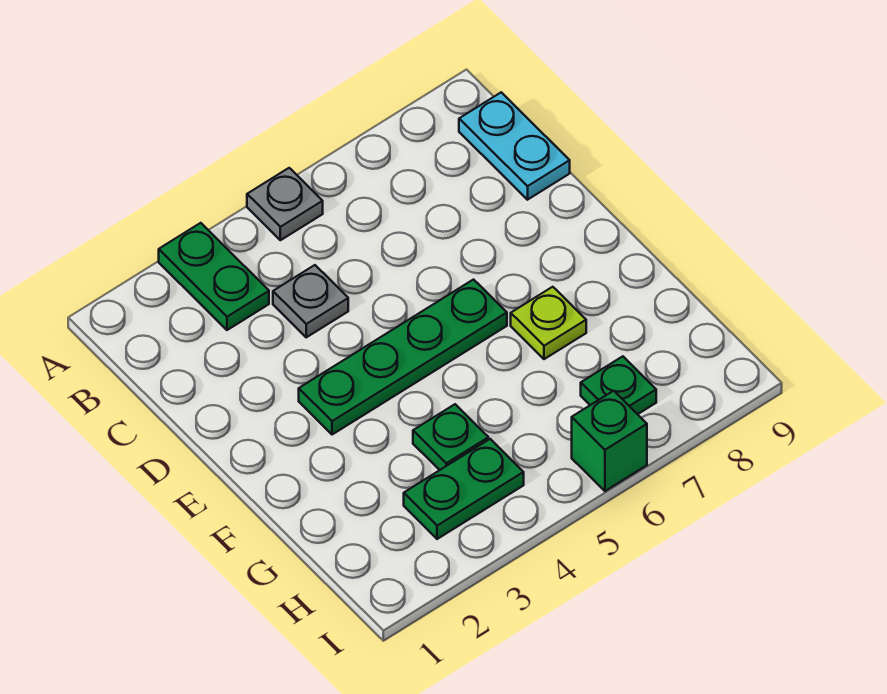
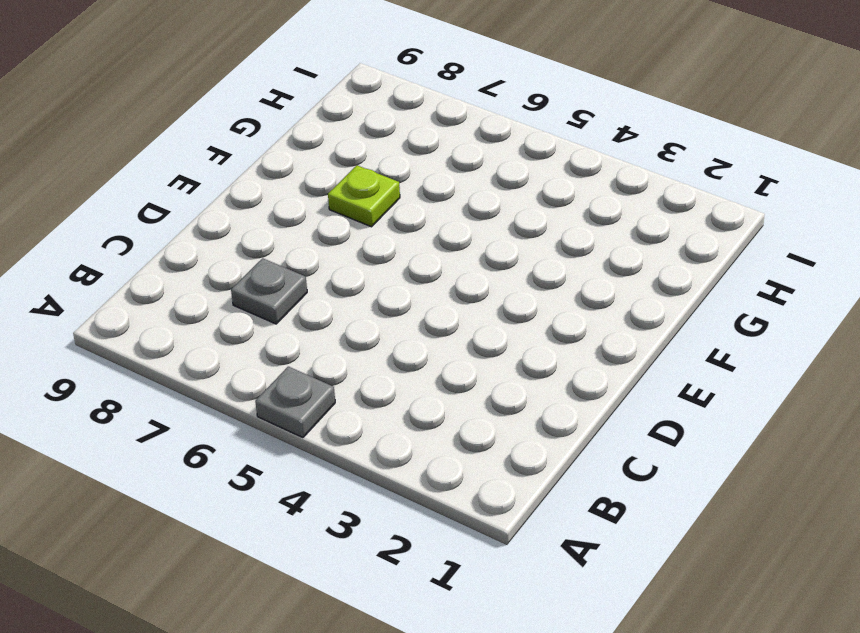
grey 1x1 plate [231,258,307,324] -> grey 1x1 plate moved to [273,265,348,337]
none -> green 1x2 plate [159,223,269,330]
none -> cyan 1x2 plate [459,92,570,200]

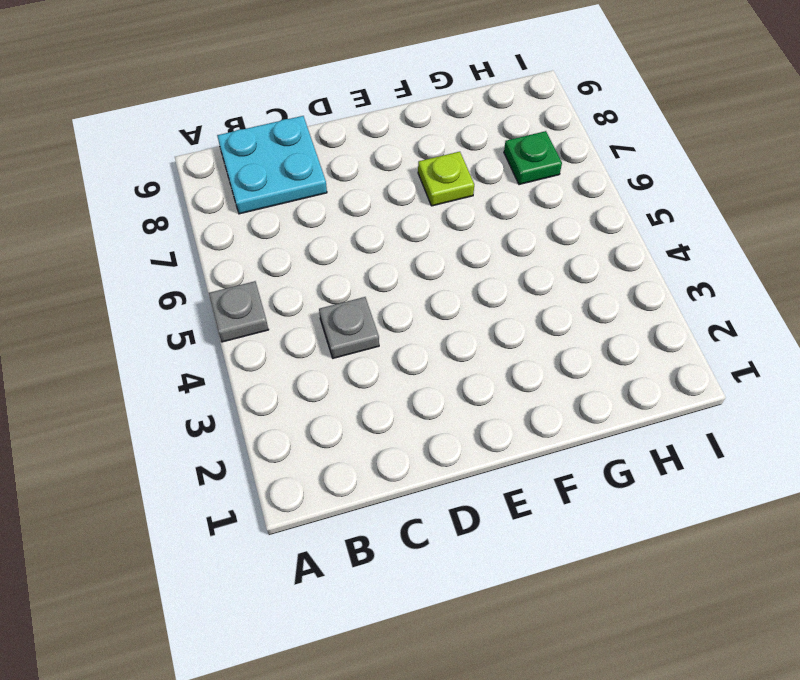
cyan 2x2 plate [217,116,327,214] -> cyan 1x2 plate [459,92,570,200]
none -> green 1x2 plate [159,223,269,330]
none -> green 1x4 plate [299,280,507,435]

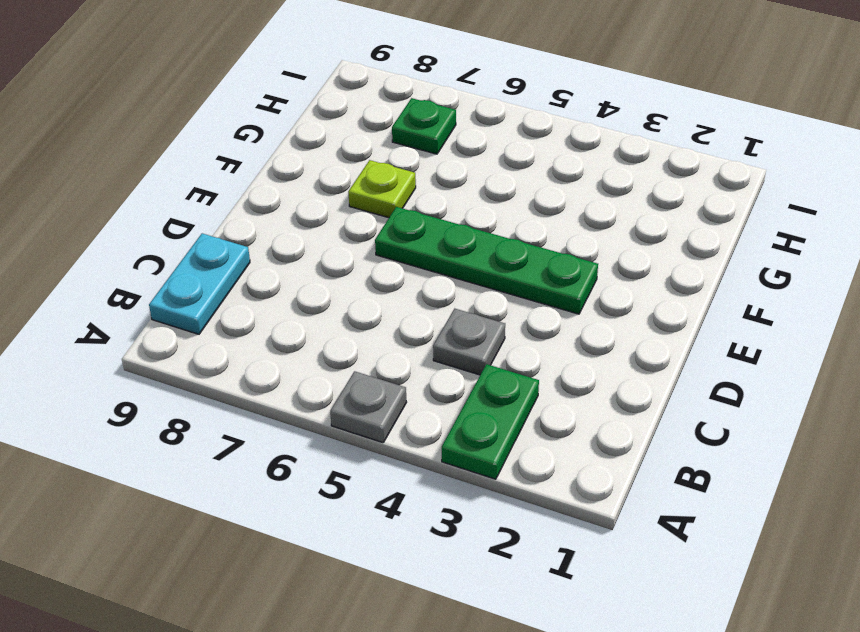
none -> green 1x1 plate [413,404,488,470]
none -> green 1x2 plate [404,439,524,539]

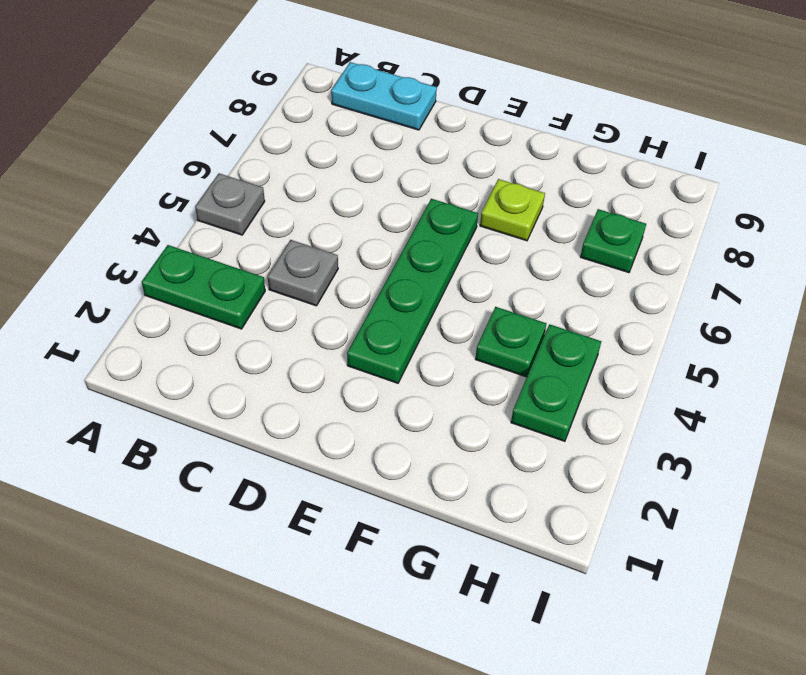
none -> green 1x1 brick [572,391,647,491]

